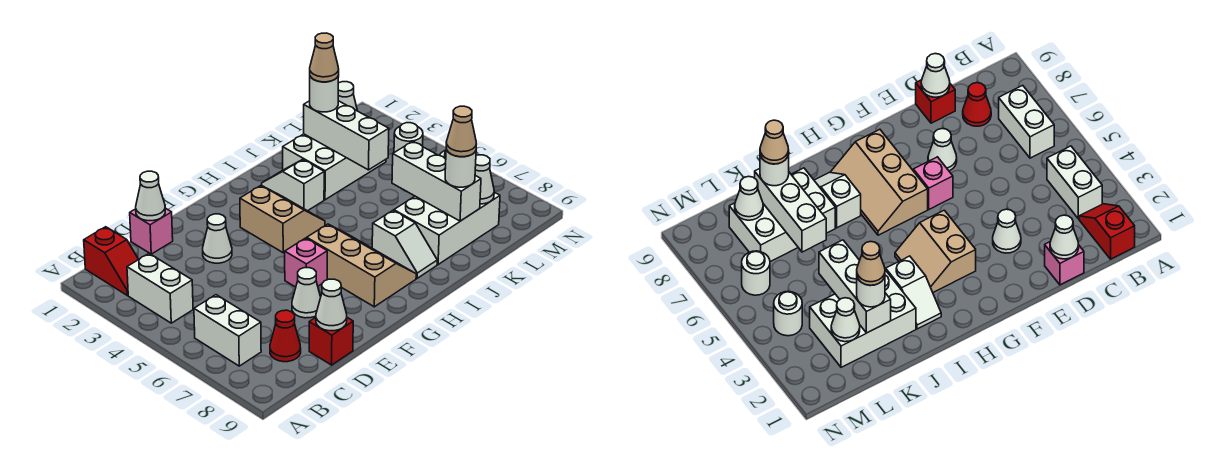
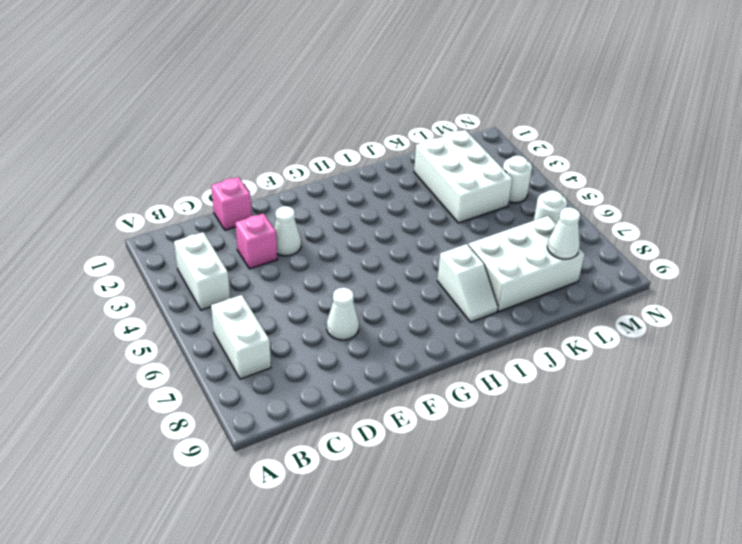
pink 1x1 brick [235,213,277,269] -> pink 1x1 brick moved to [285,238,327,287]
white 2x3 brick [414,130,512,223] -> white 2x3 brick turned to [283,134,386,200]
none -> red 1x2 slope [84,227,139,295]
none -> red 1x1 cone [270,310,301,362]
none -> red 1x1 brick [309,318,353,365]

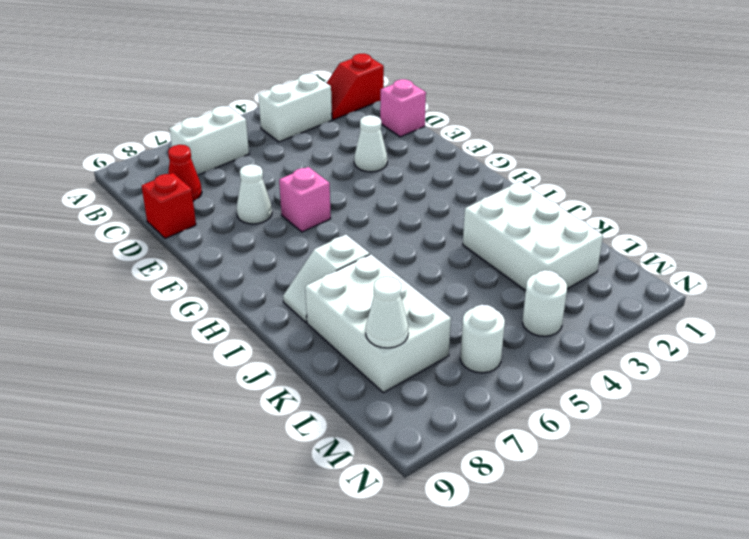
none -> tan 2x2 slope [240,185,325,253]
none -> tan 2x3 slope [307,224,416,307]
none -> white 1x2 slope [262,159,324,211]

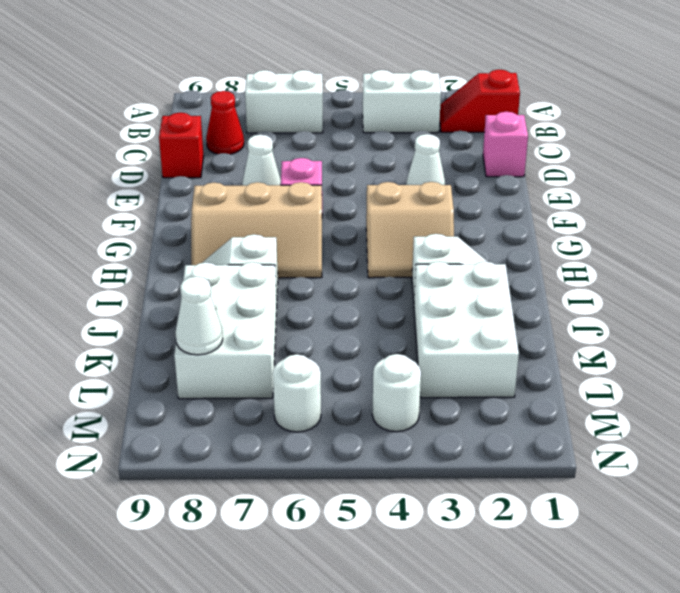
none -> white 1x1 cone [136,171,165,221]
none -> white 1x1 cone [316,279,347,331]
none -> white 1x3 brick [304,101,389,170]

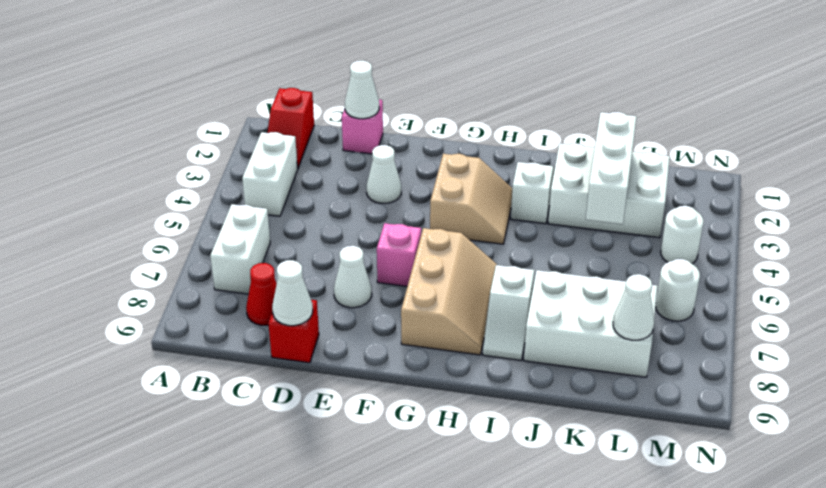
none -> white 1x3 brick [392,141,481,221]
none -> white 1x1 cone [338,82,357,111]
none -> white 1x1 round brick [310,76,339,112]

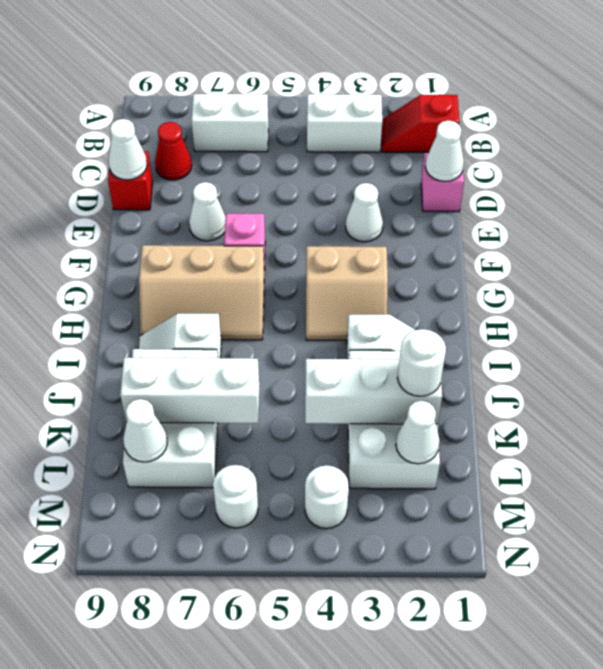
none -> white 1x1 round brick [445,149,476,187]
none -> tan 1x1 cone [310,33,339,82]
none -> tan 1x1 cone [446,106,476,157]

